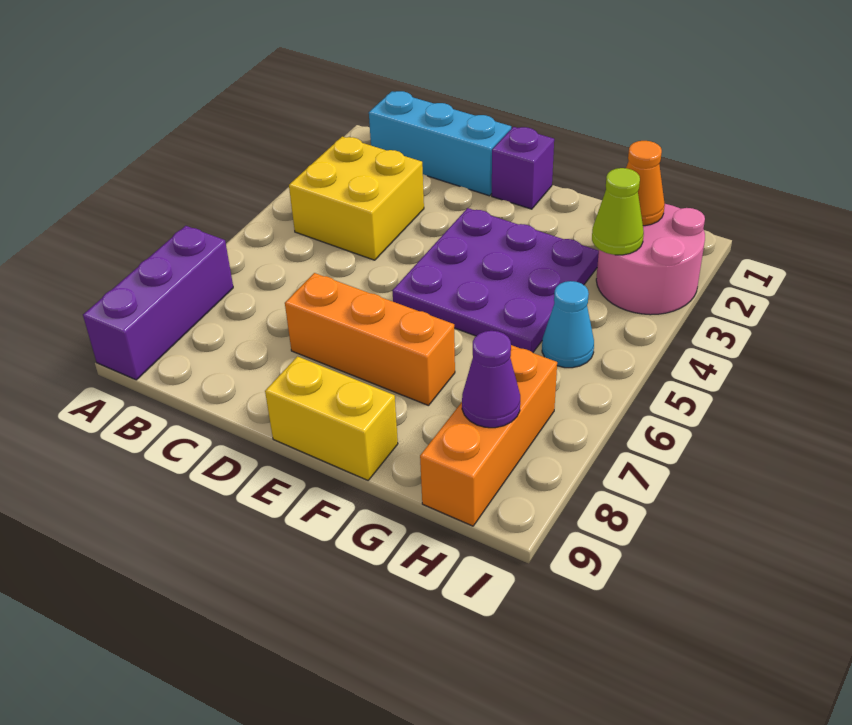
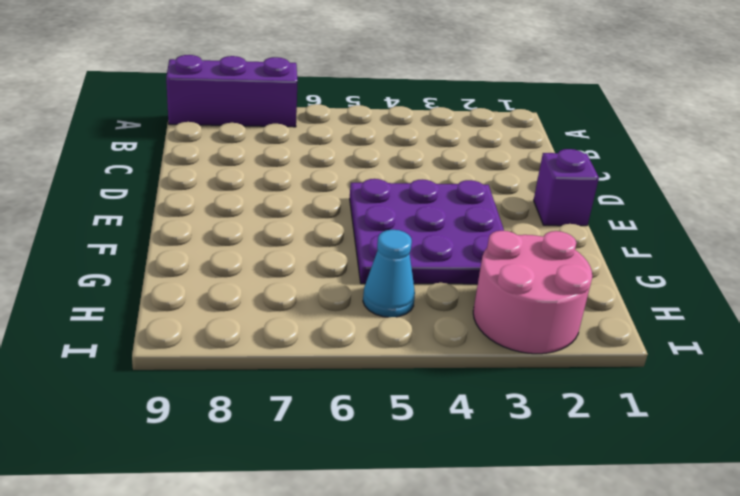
none -> cyan 1x3 brick [369,91,511,196]
none -> yellow 2x2 brick [289,137,424,260]
none -> orange 1x3 brick [285,273,455,406]

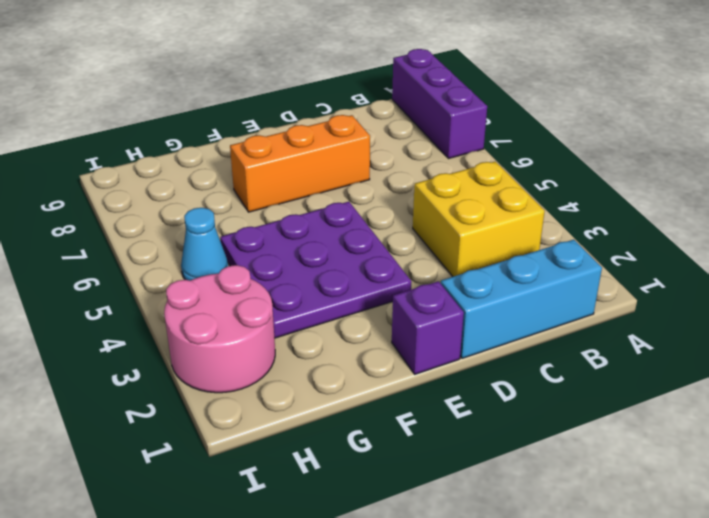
none -> yellow 1x2 brick [265,356,398,480]
none -> orange 1x3 brick [420,345,557,526]
none -> orange 1x1 cone [626,141,665,226]

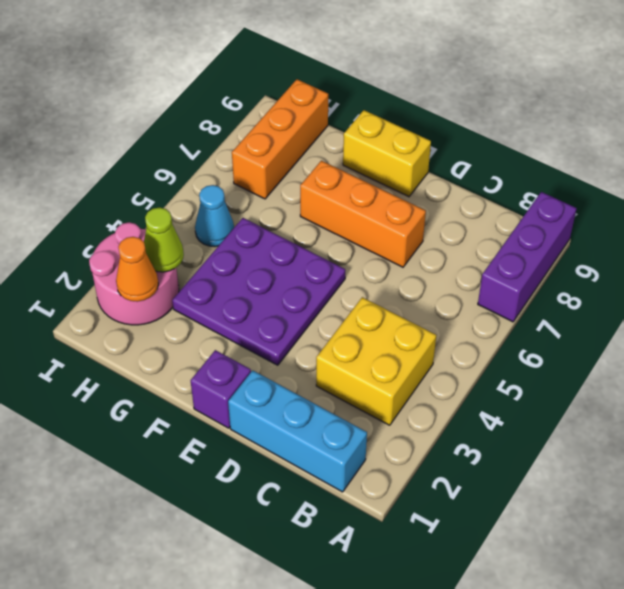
none -> purple 1x1 cone [462,331,520,428]

